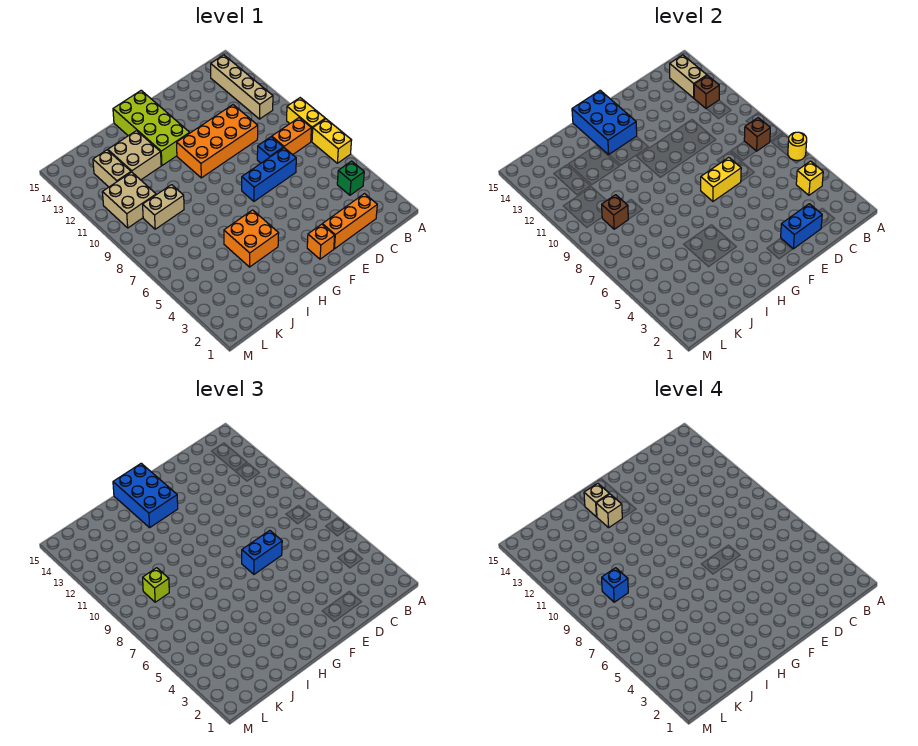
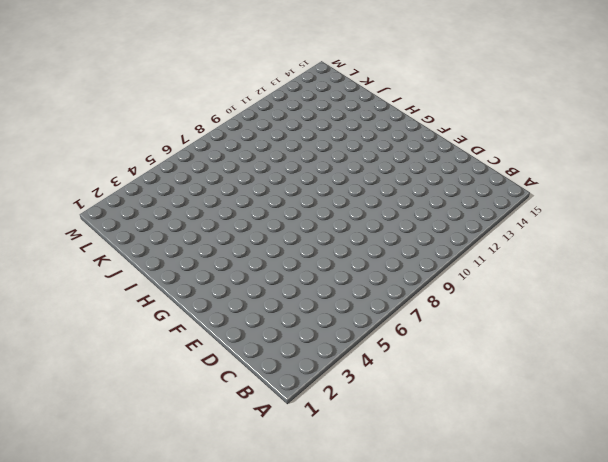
none -> yellow 1x2 brick [312,119,352,163]
none -> yellow 1x2 brick [287,98,325,142]
none -> green 1x1 brick [337,161,364,195]
none -> orange 1x2 brick [272,118,311,155]

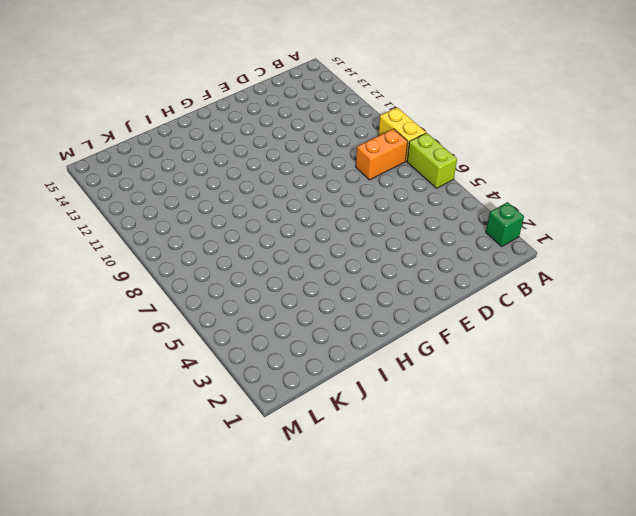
green 1x1 brick [486,202,524,246] -> green 1x1 brick moved to [337,161,364,195]
lime 1x2 brick [407,133,457,188] -> yellow 1x2 brick [312,119,352,163]
none -> tan 1x4 brick [211,55,273,119]
none -> orange 1x3 brick [322,194,377,249]
none -> blue 1x3 brick [242,148,296,201]
none -> blue 1x1 brick [257,137,283,163]

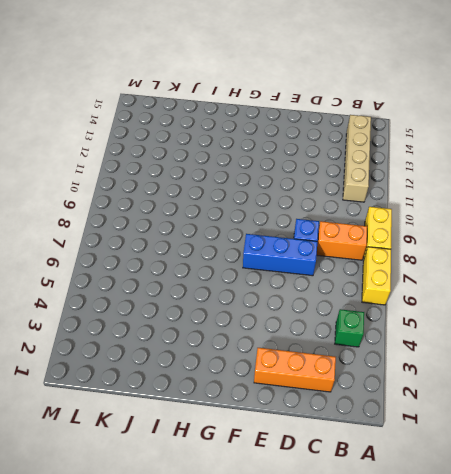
none -> orange 2x4 brick [177,105,258,178]
none -> orange 1x1 brick [307,224,335,259]
none -> lime 2x4 brick [113,90,189,165]
none -> orange 2x2 brick [224,210,279,267]

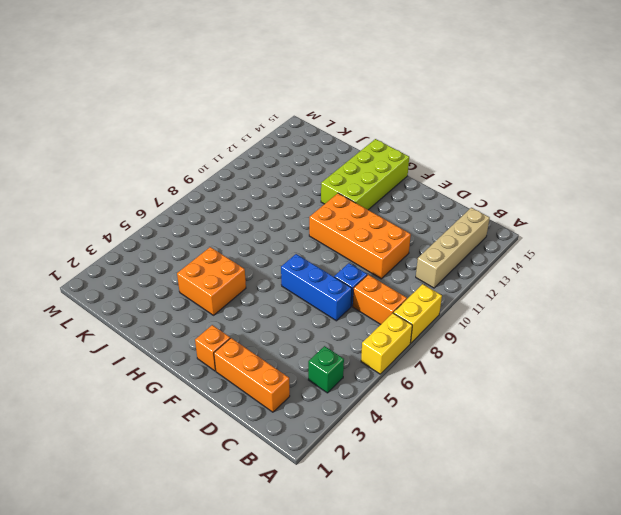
none -> tan 2x2 brick [108,131,161,180]
none -> tan 1x2 brick [143,185,184,229]
none -> tan 2x2 brick [102,172,156,228]
none -> tan 1x2 brick [93,150,131,187]

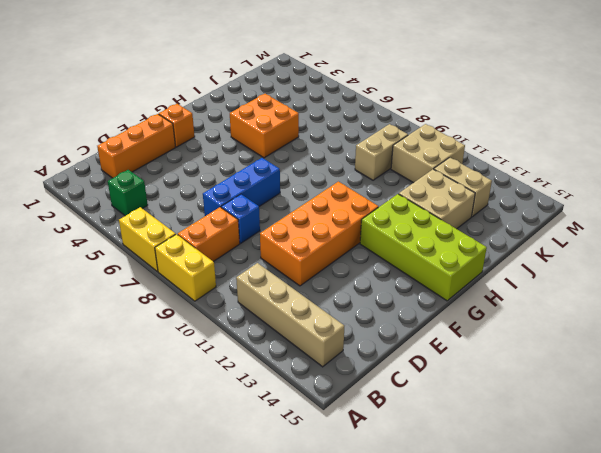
none -> yellow 1x1 round brick [788,132,807,161]
none -> yellow 1x1 brick [796,161,823,195]
none -> brown 1x1 brick [744,118,770,151]
none -> brown 1x1 brick [694,76,719,108]

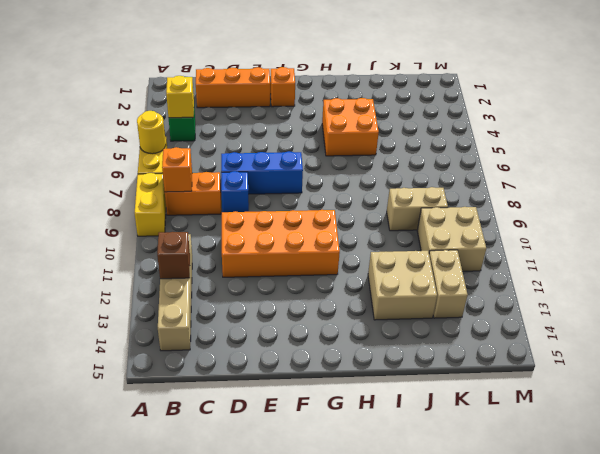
orange 1x1 brick [162,147,192,192] -> brown 1x1 brick [744,118,770,151]
none -> lime 2x4 brick [113,90,189,165]
none -> tan 1x2 brick [670,55,707,98]
none -> blue 1x2 brick [781,204,822,249]
none -> yellow 1x2 brick [701,157,741,201]

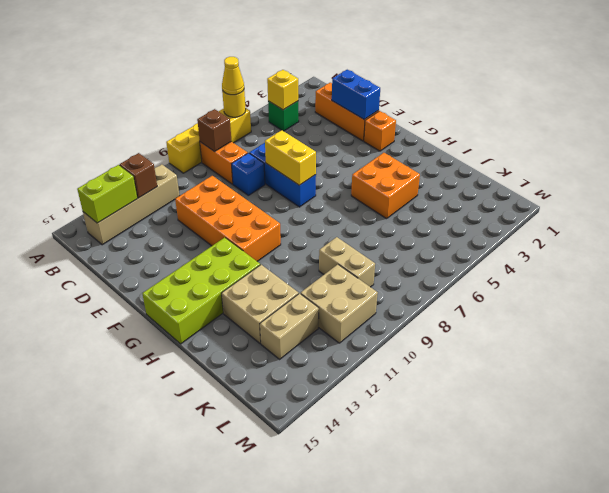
yellow 1x1 cone [222,57,244,95] -> none
lime 1x2 brick [77,165,138,223] -> tan 1x2 brick [670,55,707,98]
none -> blue 2x3 brick [572,90,637,155]
none -> brown 1x1 brick [602,195,628,229]
none -> blue 1x2 brick [242,530,282,574]
none -> blue 2x3 brick [113,463,178,528]

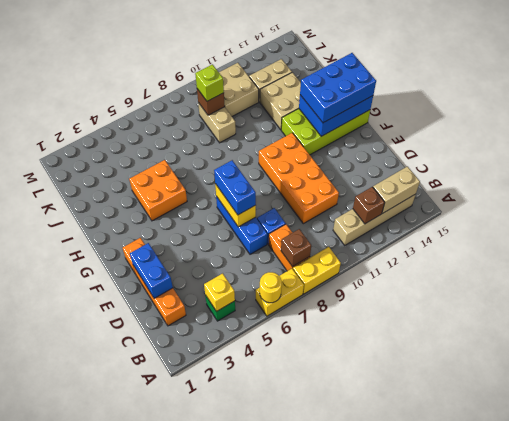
none -> tan 1x1 brick [596,494,622,528]
none -> tan 1x1 brick [584,483,609,517]
none -> blue 1x1 brick [602,568,628,602]

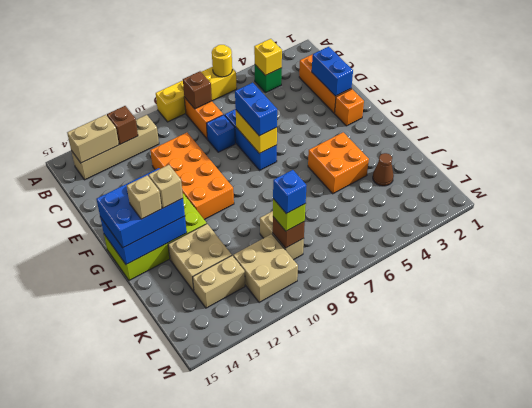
brown 1x1 cone [373,153,394,186] -> none

